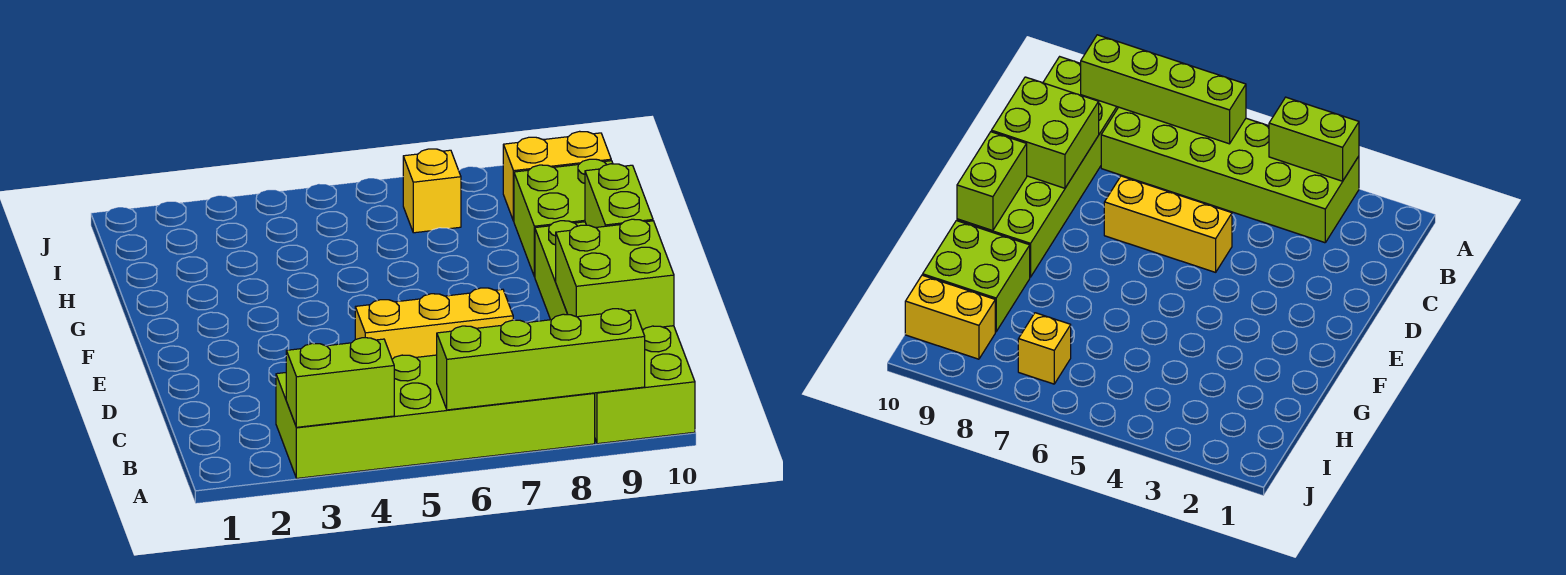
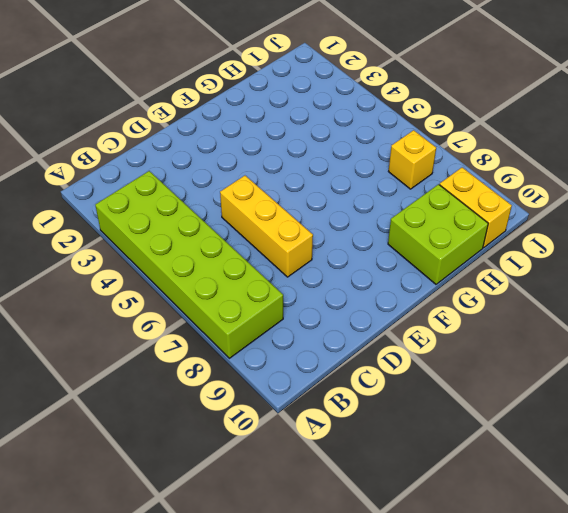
none -> lime 2x6 brick [535,221,695,444]
none -> lime 1x2 brick [286,338,394,427]

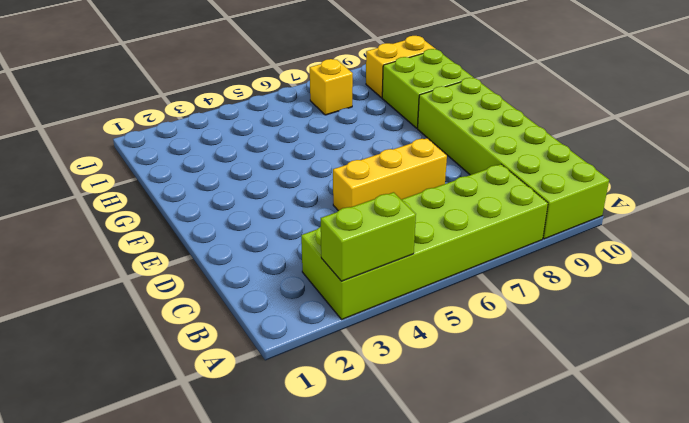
none -> lime 1x4 brick [437,309,645,410]
none -> lime 2x2 brick [556,219,674,329]

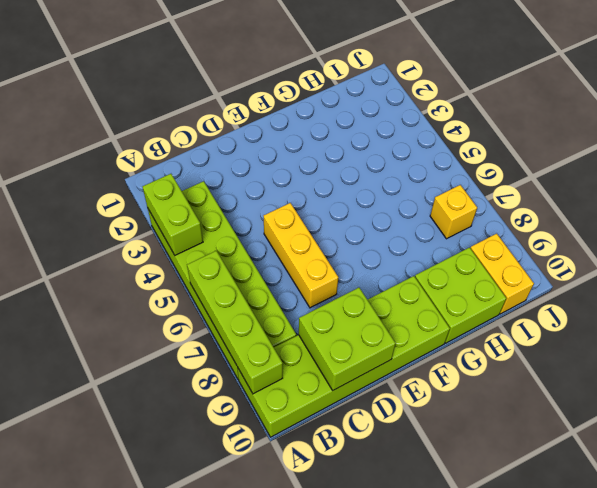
none -> lime 1x2 brick [585,164,653,228]

